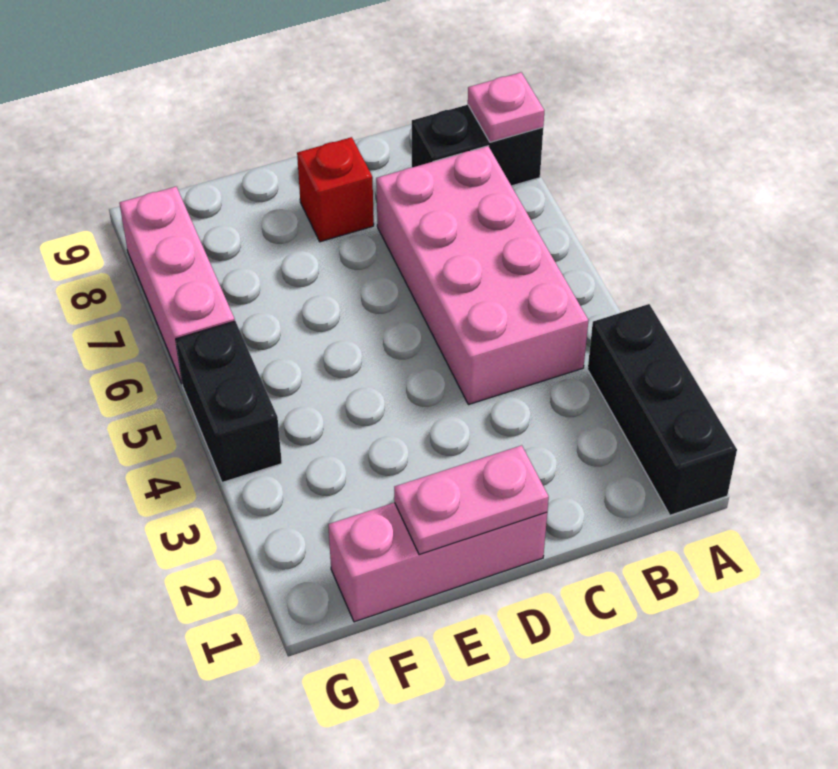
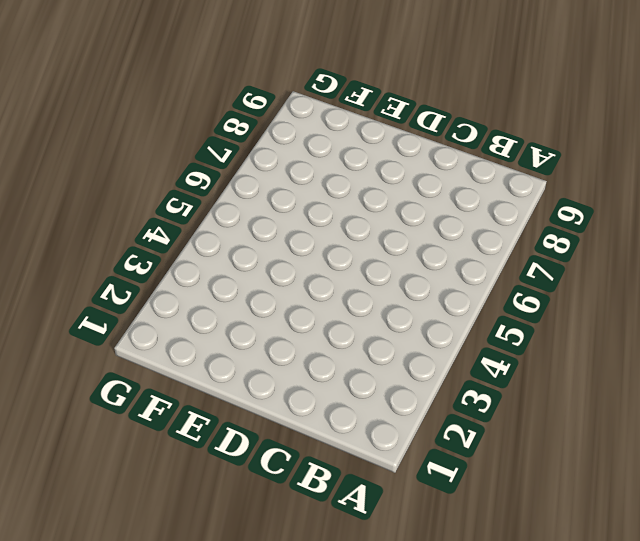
none -> black 1x3 brick [588,304,737,515]
none -> black 1x2 brick [412,105,543,186]

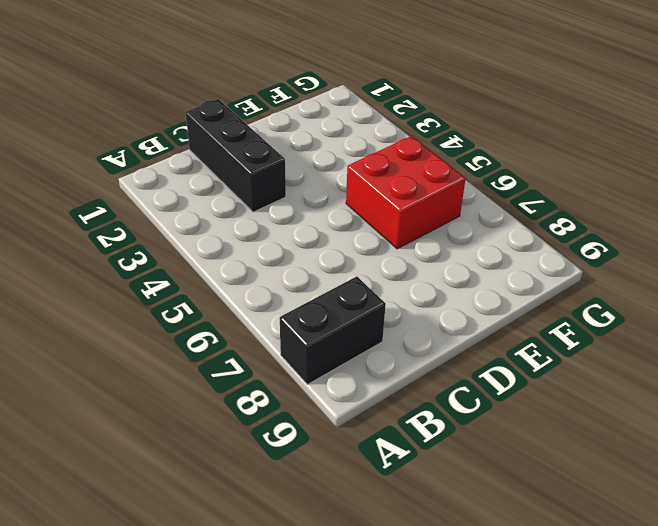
black 1x3 brick [186,99,286,212] -> black 1x3 brick moved to [588,304,737,515]
red 2x2 brick [346,136,466,249] -> none
none -> pink 2x4 brick [376,146,589,405]
none -> pink 1x3 brick [328,503,547,622]

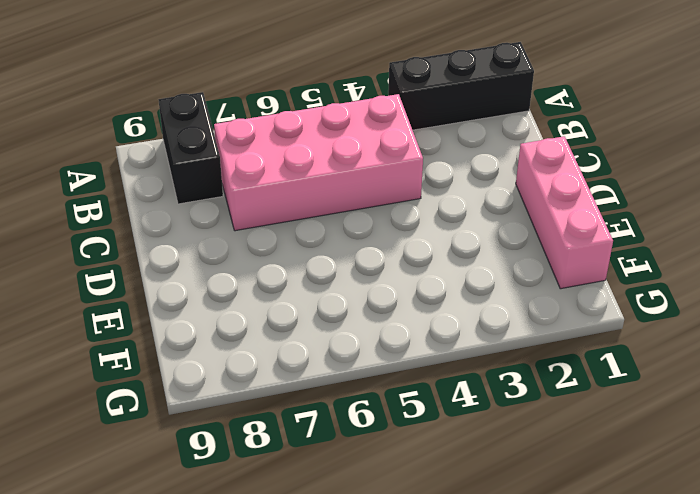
none -> red 1x1 brick [297,137,374,242]
none -> black 1x2 brick [176,321,282,482]

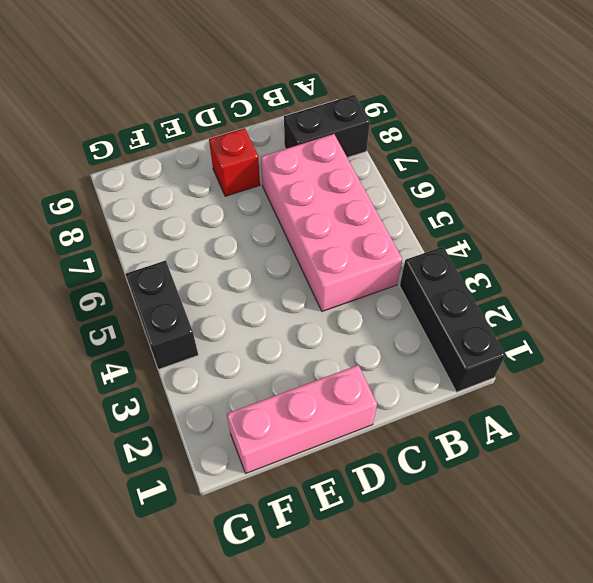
none -> pink 1x3 brick [120,187,235,383]
none -> pink 1x1 plate [468,72,544,142]

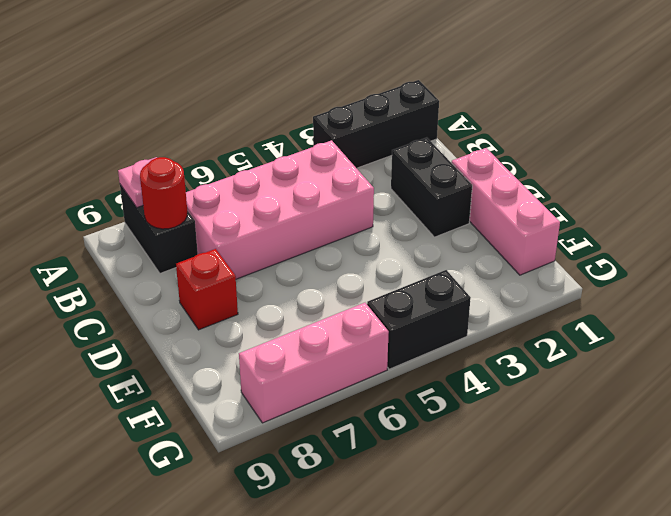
red 1x1 round brick [140,157,187,229] -> none
black 1x2 brick [391,138,472,237] -> none
none -> pink 1x2 plate [394,445,549,555]

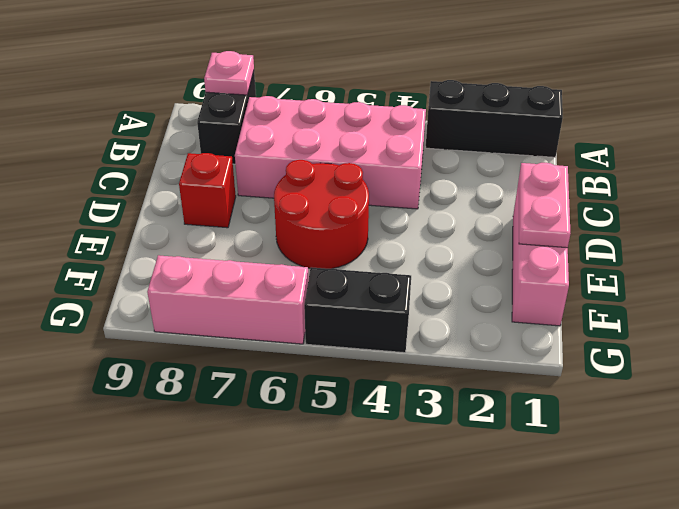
red 2x2 round brick [274,160,369,269] -> none

